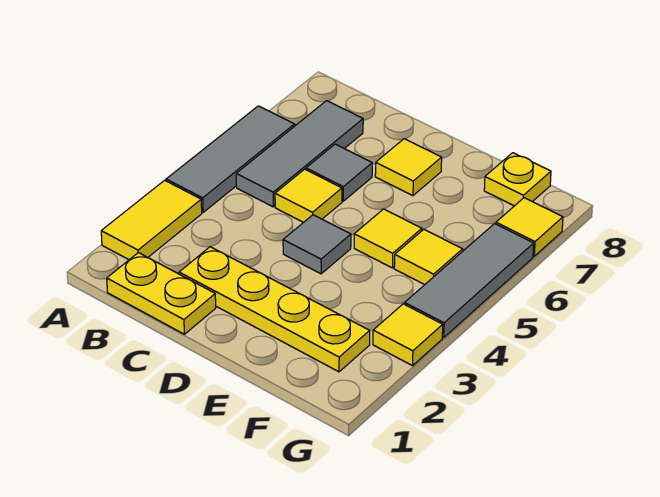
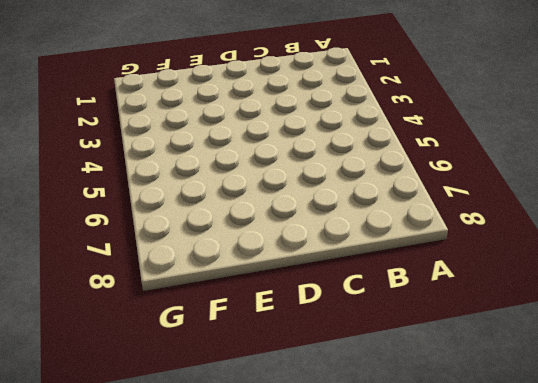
none -> yellow 1x2 tile [101,180,202,260]
none -> grey 1x3 tile [166,106,295,212]
none -> yellow 1x2 plate [107,253,216,334]

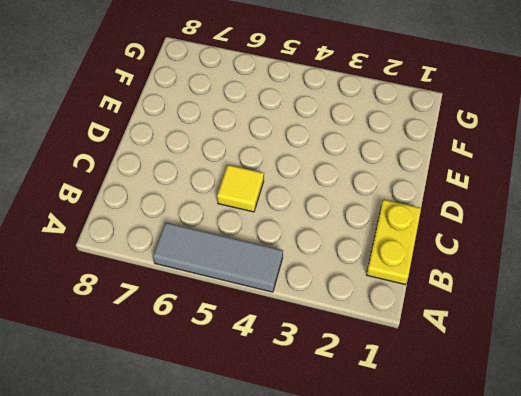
none -> yellow 1x2 tile [101,180,202,260]
none -> grey 1x3 tile [236,101,363,207]
none -> yellow 1x4 plate [179,247,370,372]

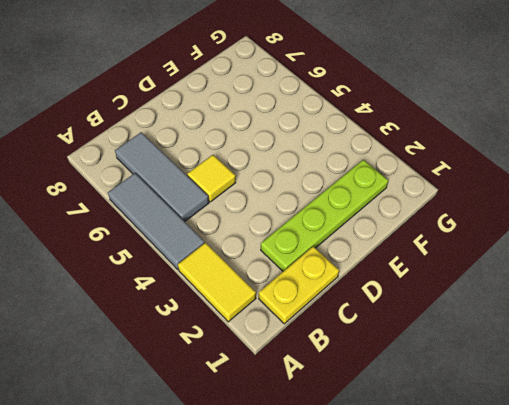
lime 1x4 plate [261,160,388,271] -> yellow 1x4 plate [179,247,370,372]
none -> grey 1x1 tile [306,144,372,201]
none -> grey 1x1 tile [283,215,351,274]
none -> yellow 1x1 tile [375,139,442,196]

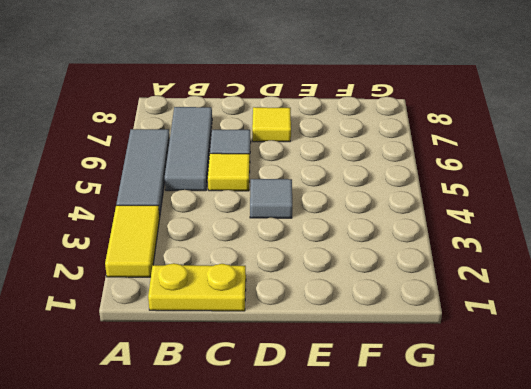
none -> yellow 1x4 plate [179,247,370,372]
none -> yellow 1x1 tile [354,209,422,268]
none -> yellow 1x1 tile [394,229,463,285]

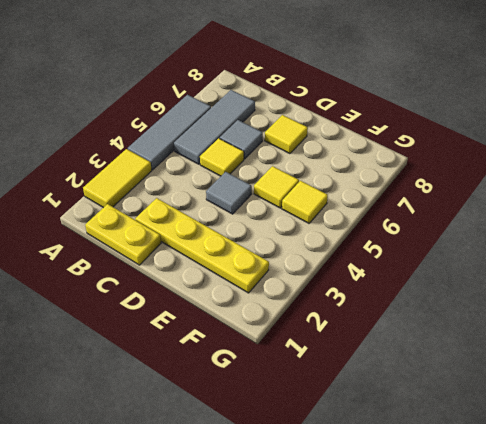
none -> yellow 1x1 plate [484,153,551,206]
none -> yellow 1x1 tile [373,304,443,366]
none -> grey 1x3 tile [405,224,534,337]

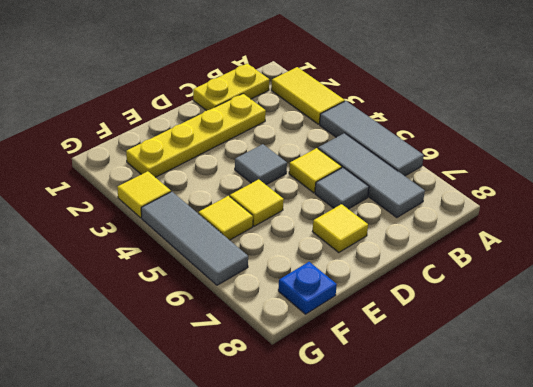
blue 1x1 plate [278,262,337,314] -> yellow 1x1 plate [484,153,551,206]
none -> yellow 1x1 tile [496,198,563,256]

